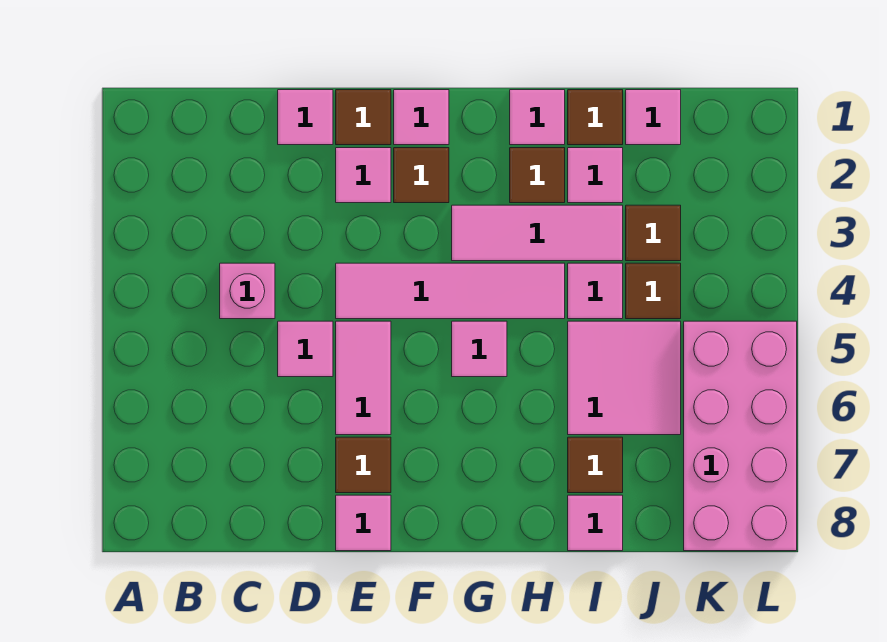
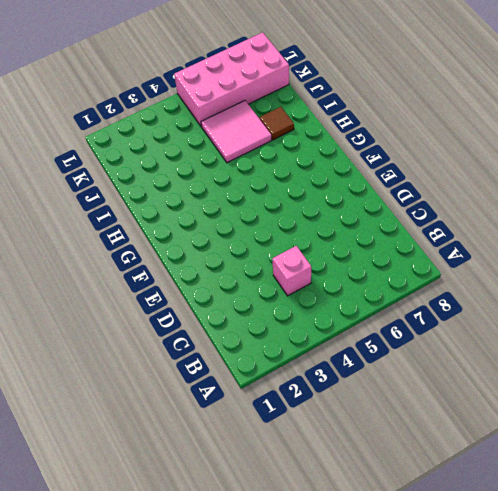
none -> pink 1x1 tile [278,90,333,145]
none -> pink 1x1 tile [278,321,333,377]
none -> brown 1x1 tile [336,90,391,145]

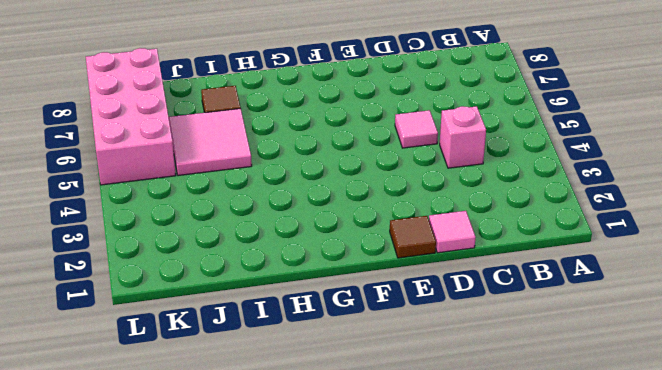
none -> pink 1x1 tile [336,148,391,203]
none -> pink 1x4 tile [336,263,565,319]
none -> pink 1x2 tile [336,321,391,435]

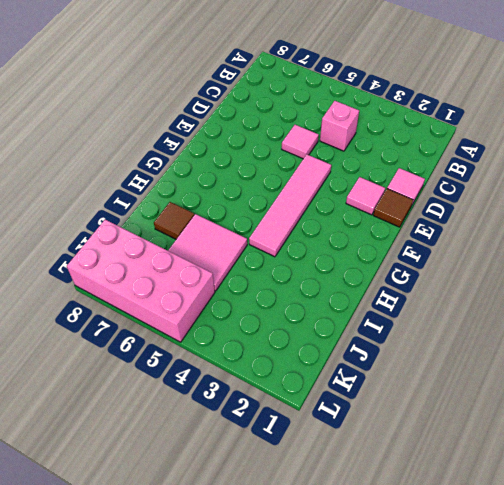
none -> pink 1x2 tile [336,321,391,435]
none -> brown 1x1 tile [336,437,391,493]
none -> pink 1x1 tile [336,495,391,551]

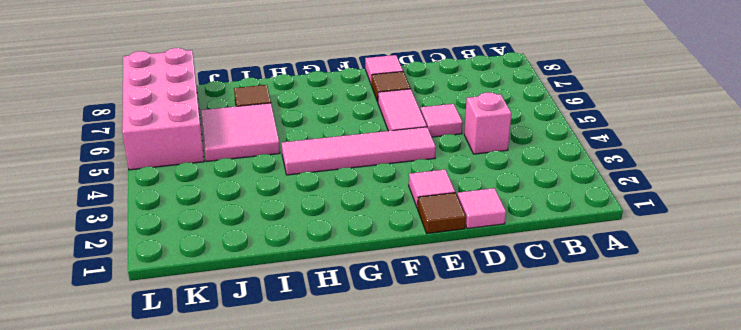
none -> pink 1x1 tile [394,90,449,145]
none -> brown 1x1 tile [394,148,449,203]
none -> pink 1x3 tile [452,205,623,261]

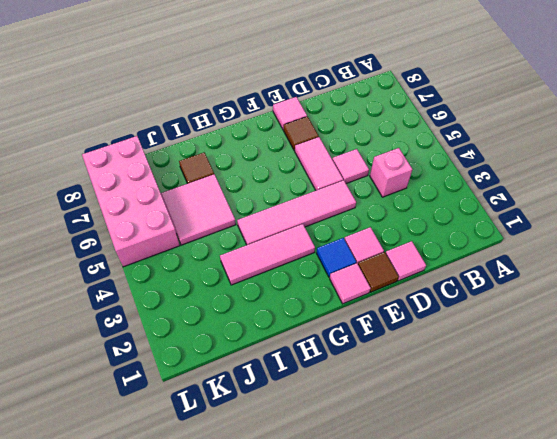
blue 1x1 tile [317,238,356,277] -> brown 1x1 tile [394,148,449,203]
none -> pink 1x1 tile [452,321,507,377]
none -> pink 1x1 tile [510,90,565,145]
none -> brown 1x1 tile [510,148,565,203]

